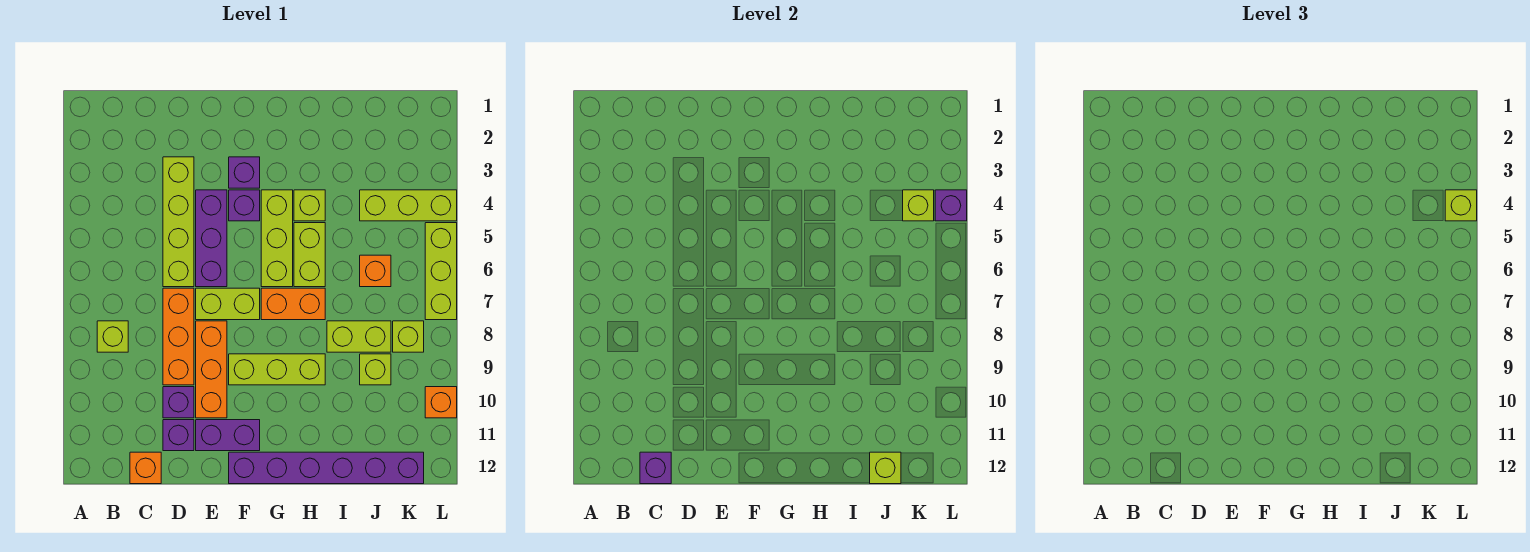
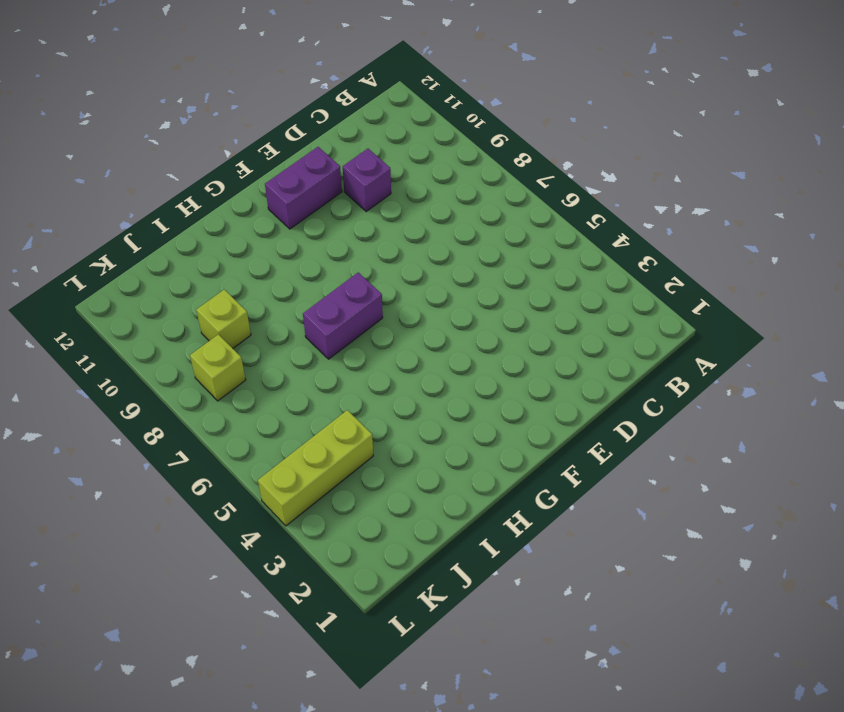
purple 1x2 brick [303,273,383,359] -> orange 1x2 brick [261,288,325,320]
none -> lime 1x1 brick [97,321,128,352]
none -> orange 1x1 brick [130,452,161,484]
none -> lime 1x4 brick [163,157,194,287]
none -> orange 1x3 brick [163,288,194,385]

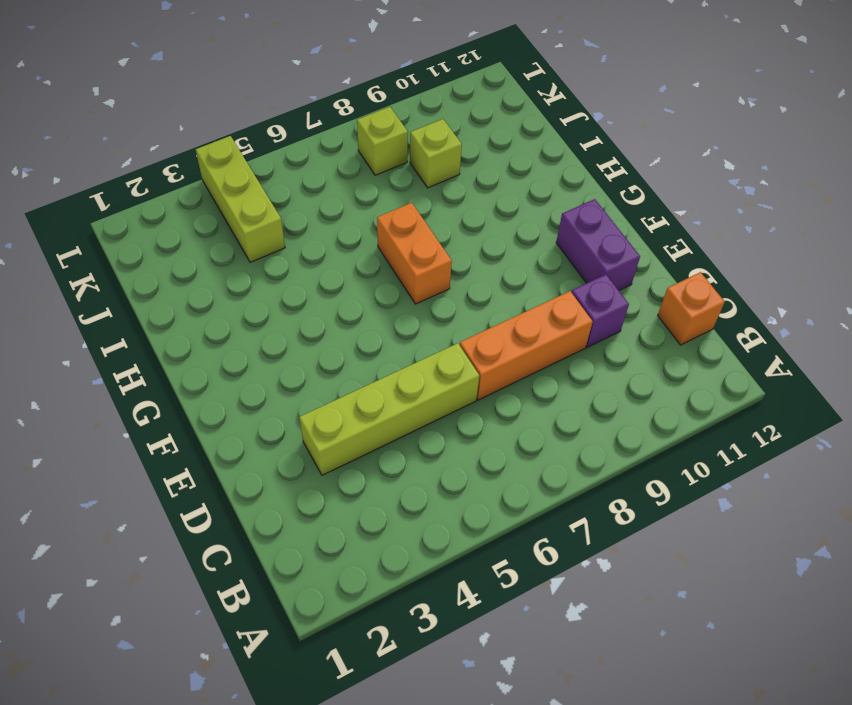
none -> lime 1x1 brick [97,321,128,352]
none -> purple 1x1 brick [163,420,194,451]
none -> purple 1x3 brick [196,190,227,287]
none -> lime 1x2 brick [196,288,260,320]

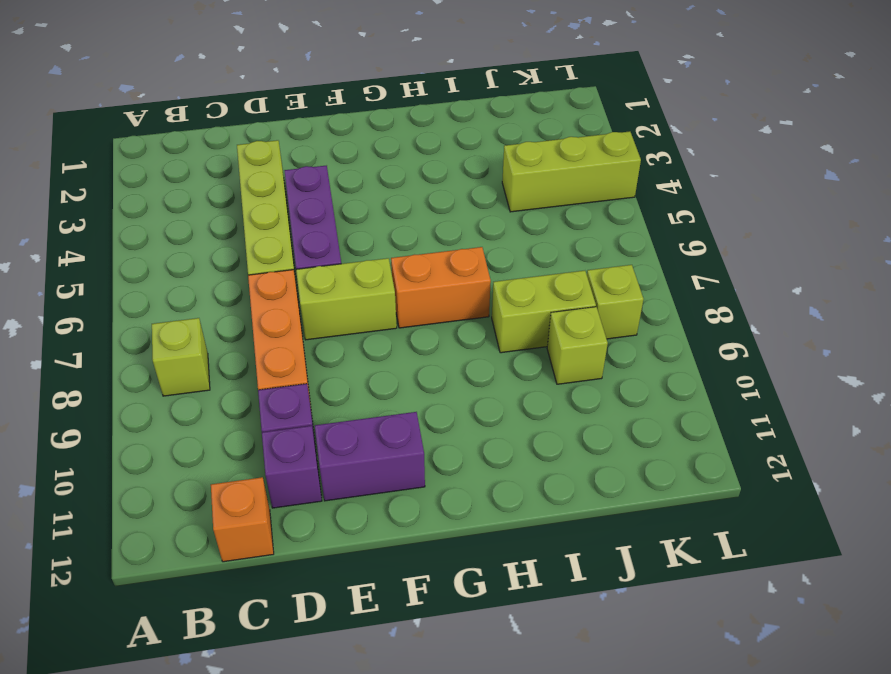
none -> orange 1x3 brick [196,321,227,418]
none -> purple 1x1 brick [229,157,260,188]
none -> purple 1x1 brick [229,190,260,221]
none -> lime 1x3 brick [229,354,325,385]

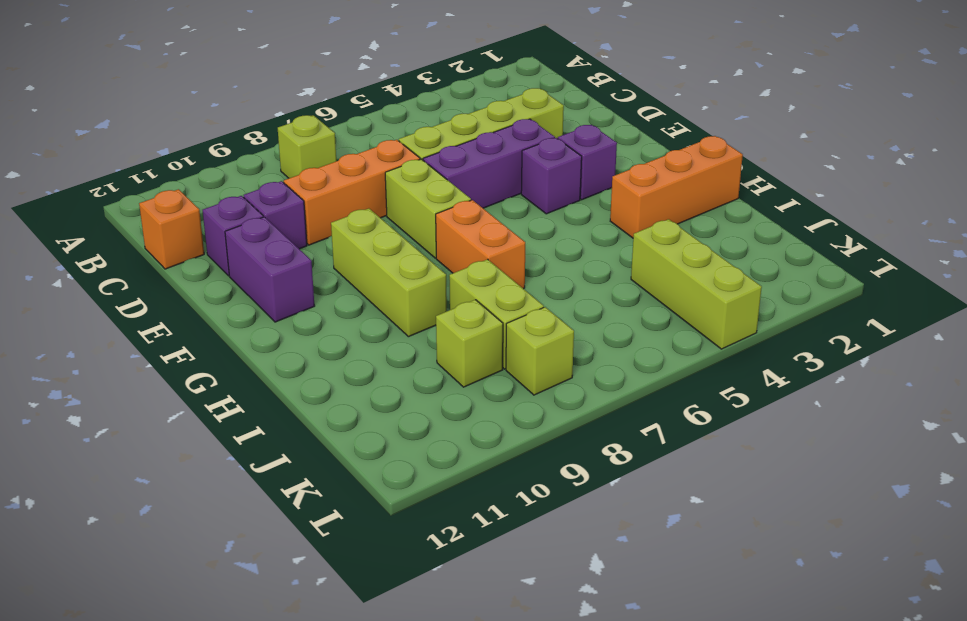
orange 1x3 brick [610,136,743,238] -> orange 1x3 brick moved to [196,321,227,418]
none -> purple 1x6 brick [229,452,424,484]
none -> lime 1x3 brick [261,190,293,287]
none -> lime 1x1 brick [294,190,325,221]
none -> lime 1x2 brick [294,223,325,287]

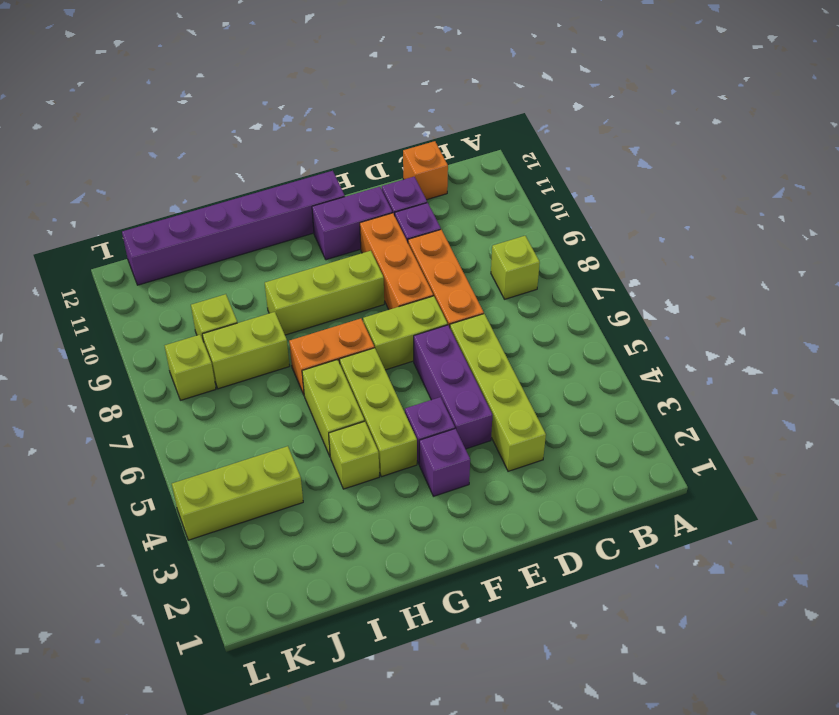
none -> orange 1x1 brick [360,255,391,287]
none -> lime 1x3 brick [425,223,457,320]
none -> orange 1x1 brick [425,387,457,418]
none -> purple 1x1 brick [640,452,671,484]

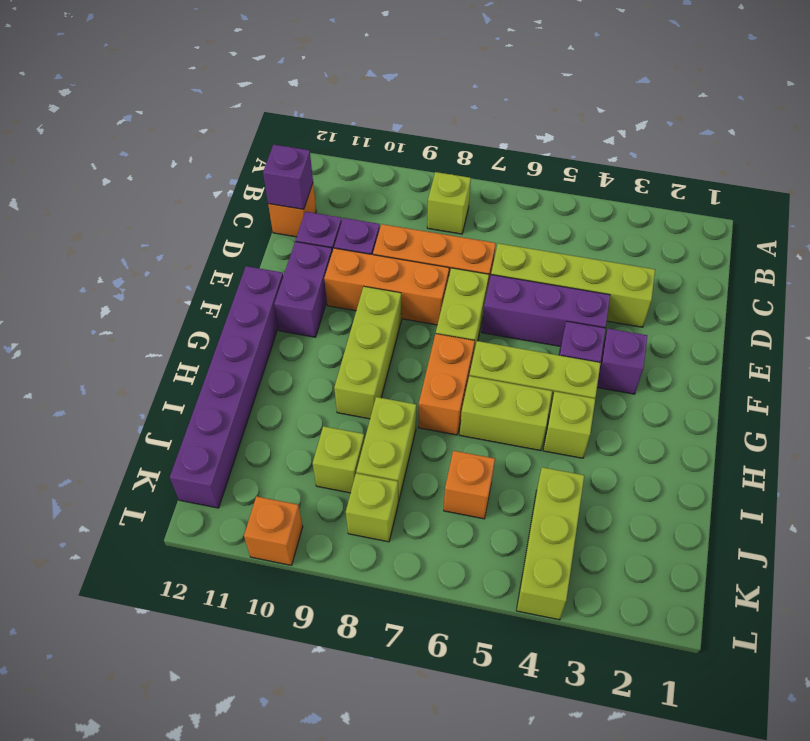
none -> lime 1x3 brick [425,223,457,320]
none -> lime 1x1 brick [870,452,901,484]
none -> lime 1x1 brick [903,190,934,221]
none -> purple 1x1 brick [935,190,967,221]

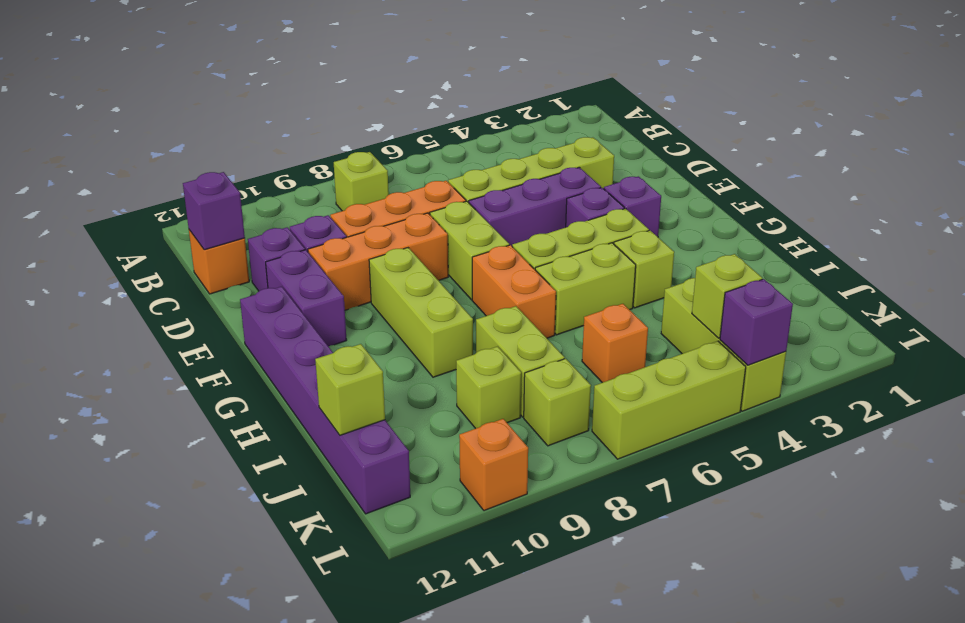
none -> lime 1x1 brick [1445,190,1477,221]

